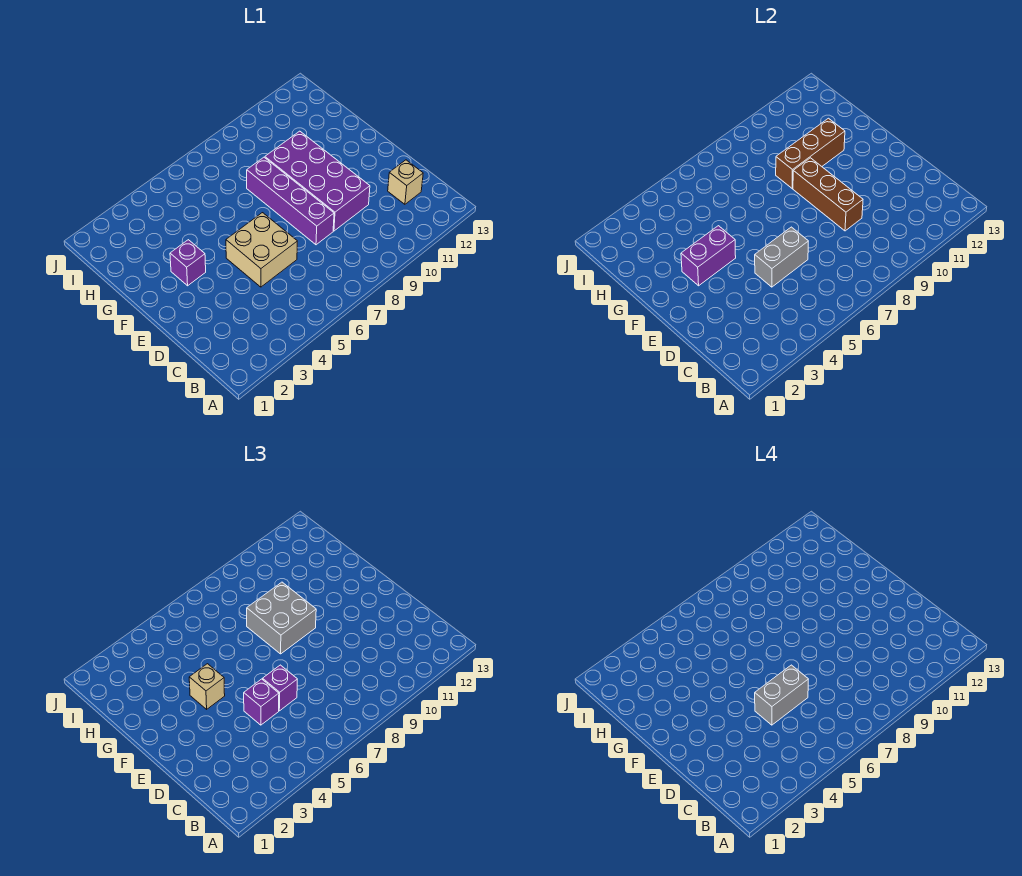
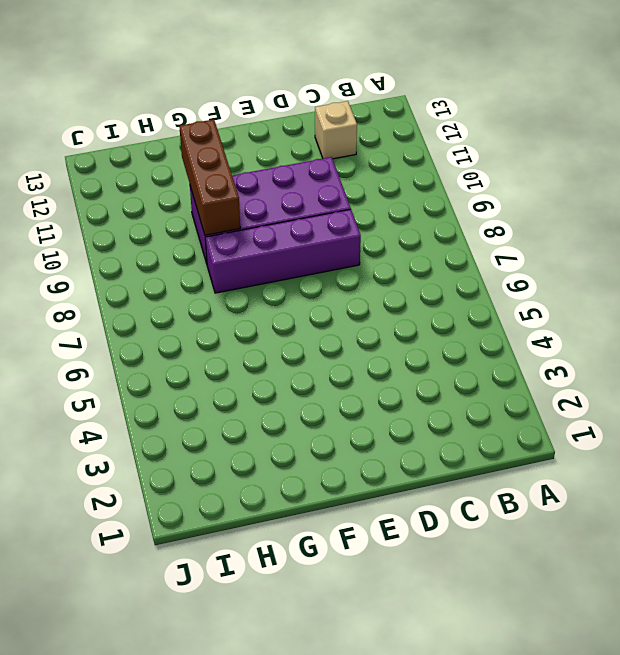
none -> tan 2x2 brick [226,213,297,287]
none -> purple 1x1 brick [170,240,206,286]
none -> grey 1x2 brick [755,227,808,287]

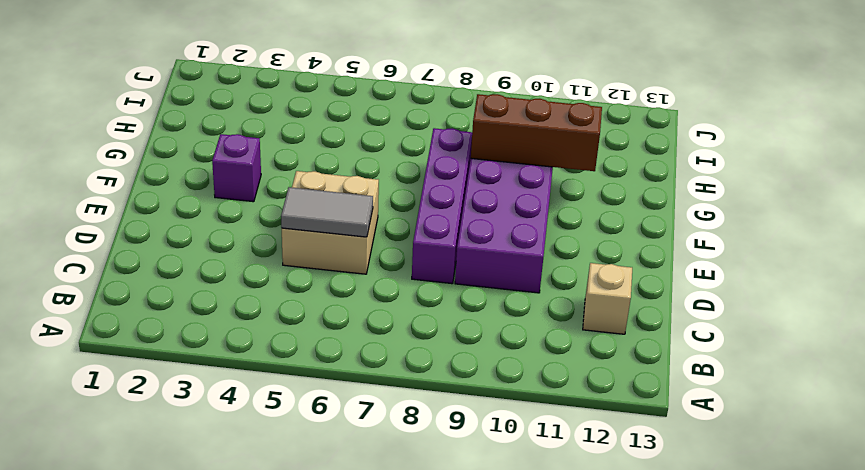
grey 1x2 tile [281,187,373,237] -> grey 1x2 brick [755,227,808,287]
none -> brown 1x3 brick [793,158,863,231]
none -> purple 1x2 brick [681,226,736,286]
none -> purple 1x1 brick [244,679,279,725]

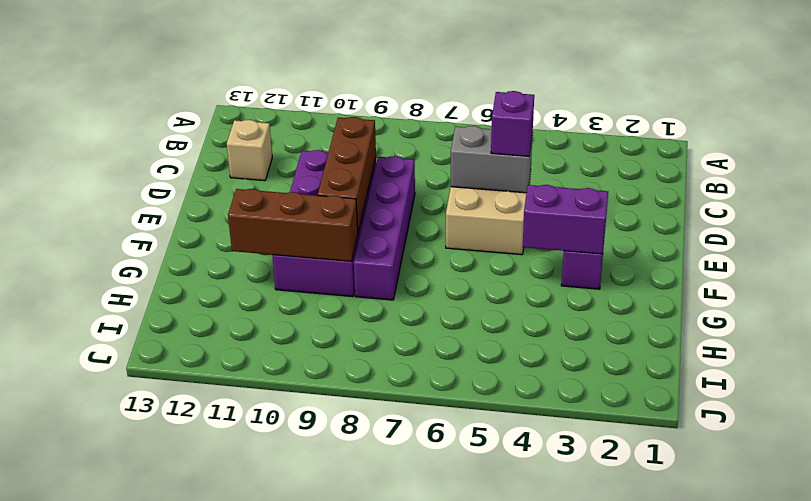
none -> purple 1x1 brick [263,665,297,711]
none -> tan 1x1 brick [189,664,225,709]
none -> grey 2x2 brick [247,582,316,654]

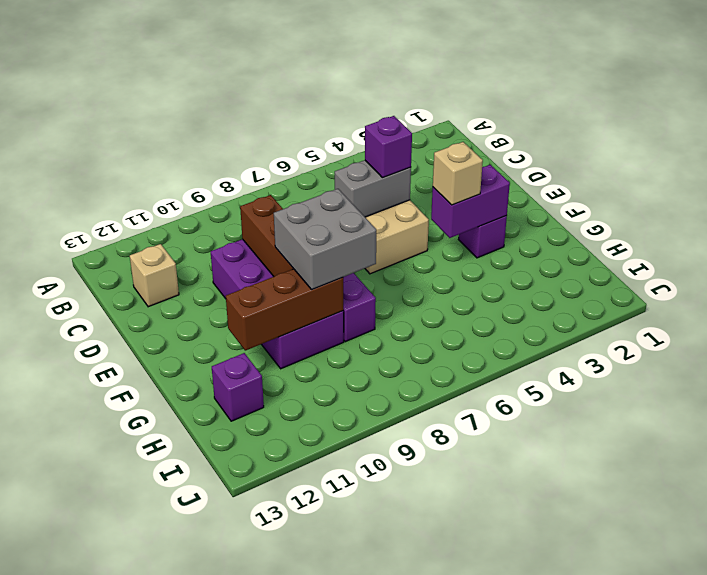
purple 1x1 brick [212,353,264,421] -> purple 1x1 brick moved to [263,665,297,711]
none -> grey 1x2 brick [755,665,808,725]

